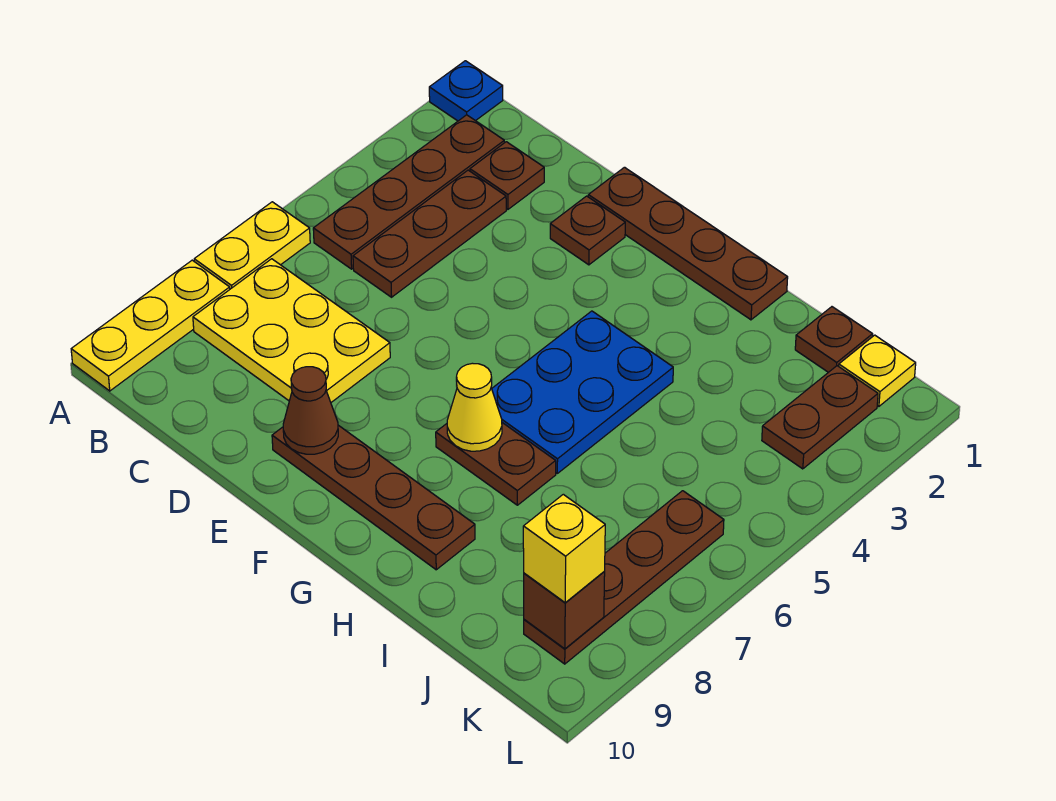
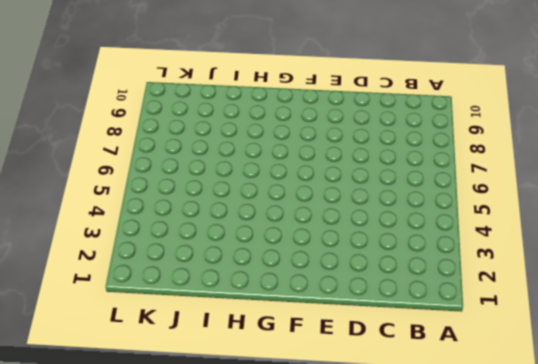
none -> blue 1x1 plate [429,61,503,121]
none -> yellow 1x2 plate [194,202,310,289]
none -> yellow 1x3 plate [71,260,230,391]

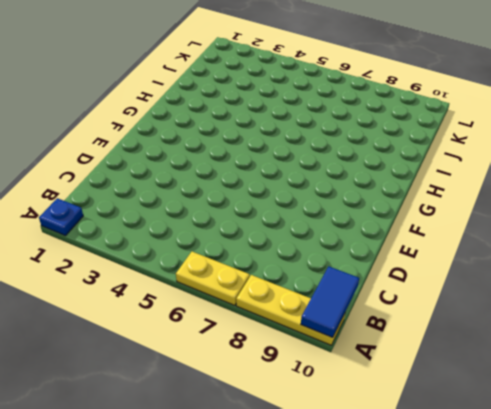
blue 1x2 tile [301,266,359,337] -> none
none -> brown 1x4 plate [313,115,504,269]
none -> yellow 2x3 plate [193,259,390,402]
none -> brown 1x1 plate [470,142,544,209]

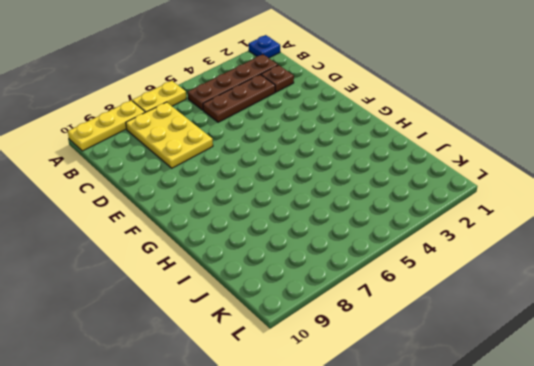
none -> brown 1x4 plate [588,167,788,320]
none -> brown 1x1 plate [550,196,625,265]
none -> brown 1x4 plate [272,425,475,570]

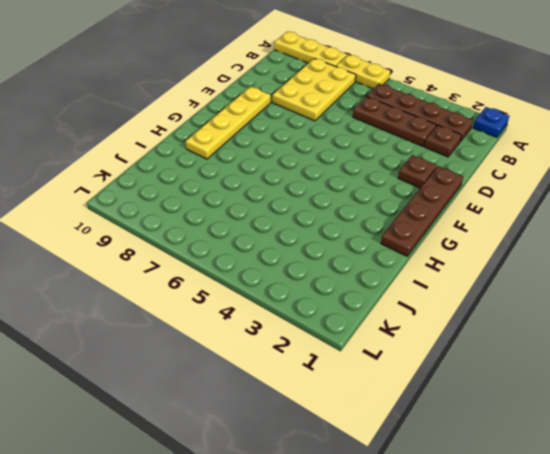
yellow 1x4 plate [185,86,271,159] -> brown 1x4 plate [272,425,475,570]
none -> blue 2x3 plate [492,311,673,473]
none -> brown 1x2 plate [436,423,556,505]
none -> brown 1x1 plate [795,307,873,372]

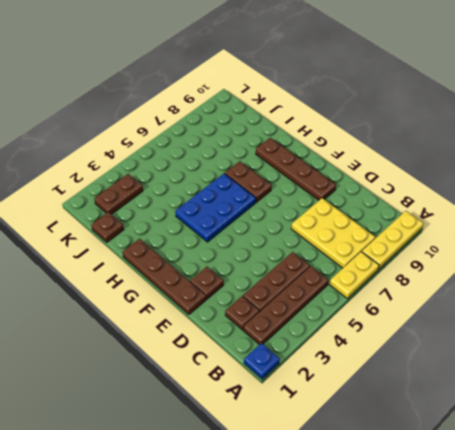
none -> yellow 1x1 plate [839,335,916,406]
none -> brown 1x4 plate [524,491,724,664]
none -> brown 1x1 cone [283,367,338,454]

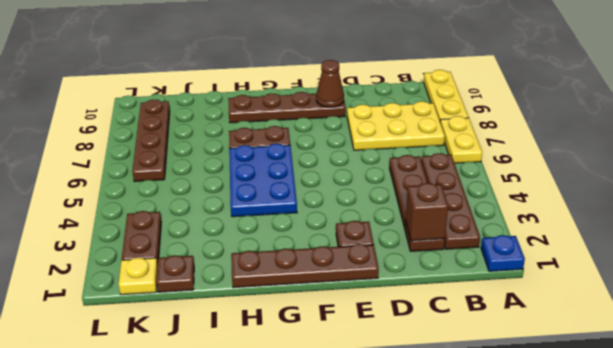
brown 1x1 brick [405,183,448,241] -> brown 1x1 brick moved to [524,572,605,649]
none -> yellow 1x1 cone [447,363,502,451]
none -> yellow 1x1 brick [523,494,605,603]

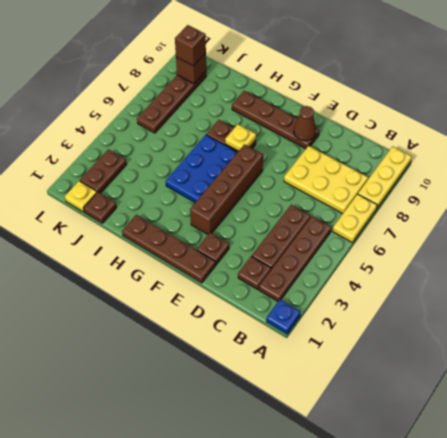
brown 1x4 brick [190,144,263,234] -> none
yellow 1x1 plate [225,124,256,151] -> yellow 1x1 cone [447,363,502,451]
brown 1x1 brick [175,25,206,66] -> yellow 1x1 brick [523,494,605,603]

